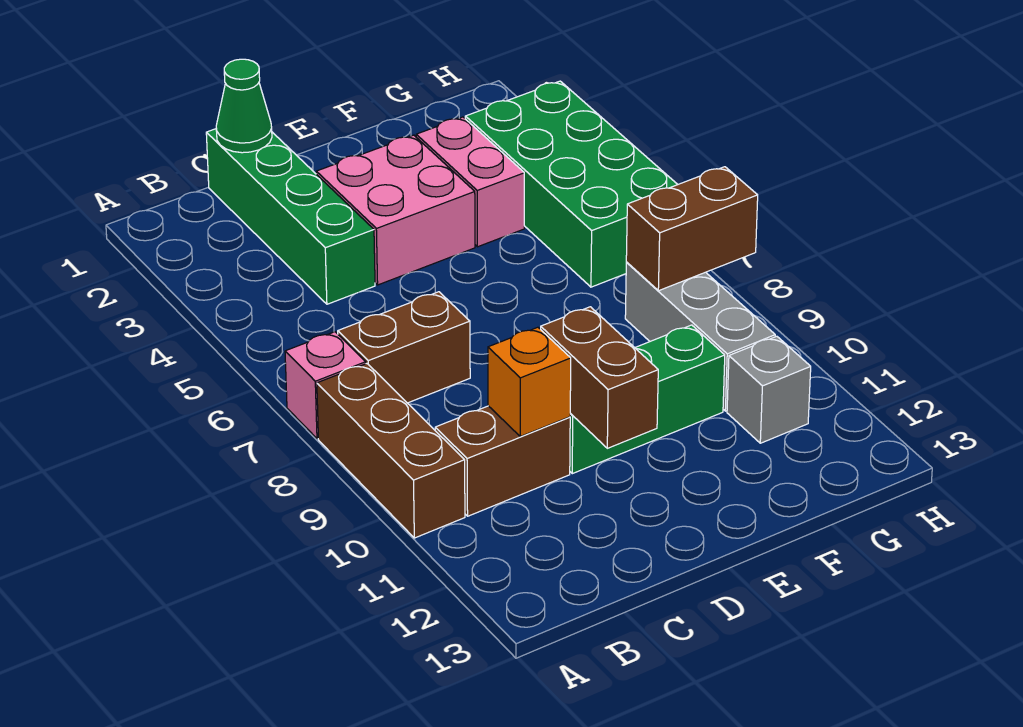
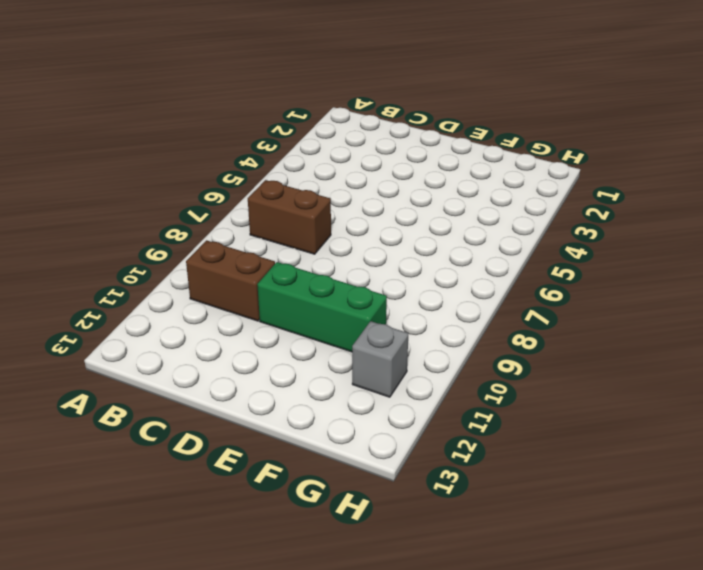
none -> pink 1x1 brick [285,332,366,439]
none -> brown 1x3 brick [317,364,465,538]
none -> green 1x4 brick [206,129,375,304]

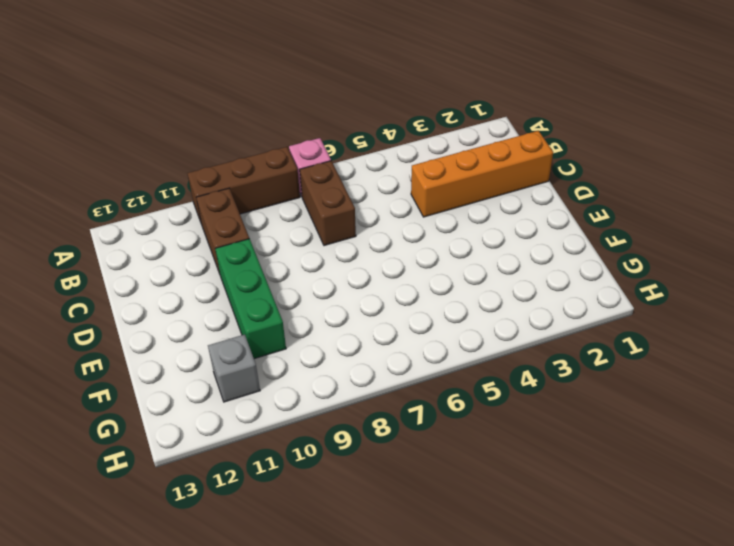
orange 1x4 brick [411,131,553,217] -> green 1x4 brick [206,129,375,304]
none -> pink 2x2 brick [316,135,475,285]
none -> pink 1x2 brick [416,117,524,247]
none -> green 2x4 brick [465,81,678,287]

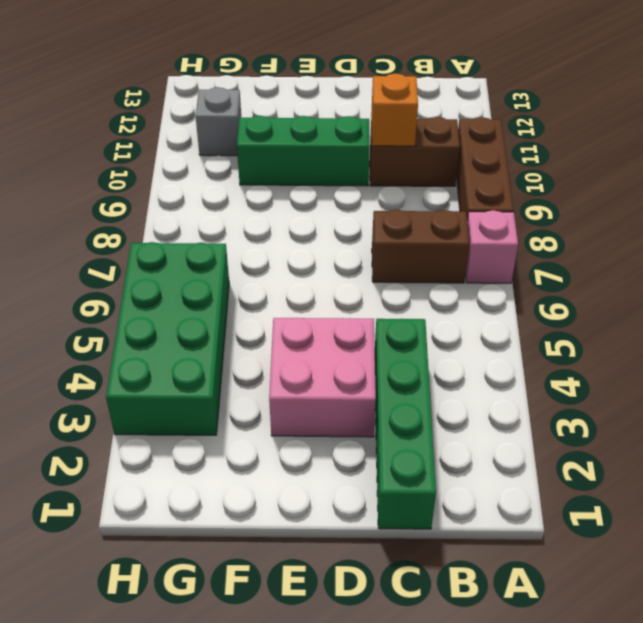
none -> pink 1x2 brick [416,117,524,247]
none -> grey 1x3 brick [625,263,775,411]
none -> green 1x1 cone [216,59,272,153]

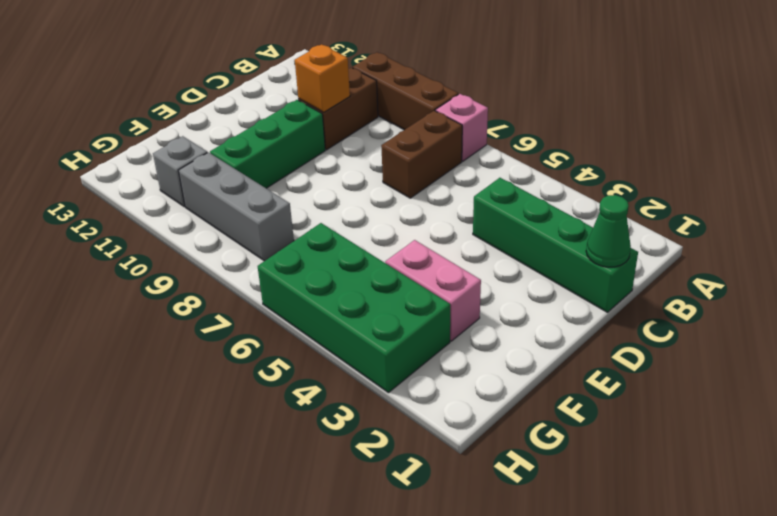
none -> pink 2x2 brick [316,135,475,285]
none -> brown 1x2 brick [541,307,658,448]
none -> brown 1x2 brick [626,167,758,291]

